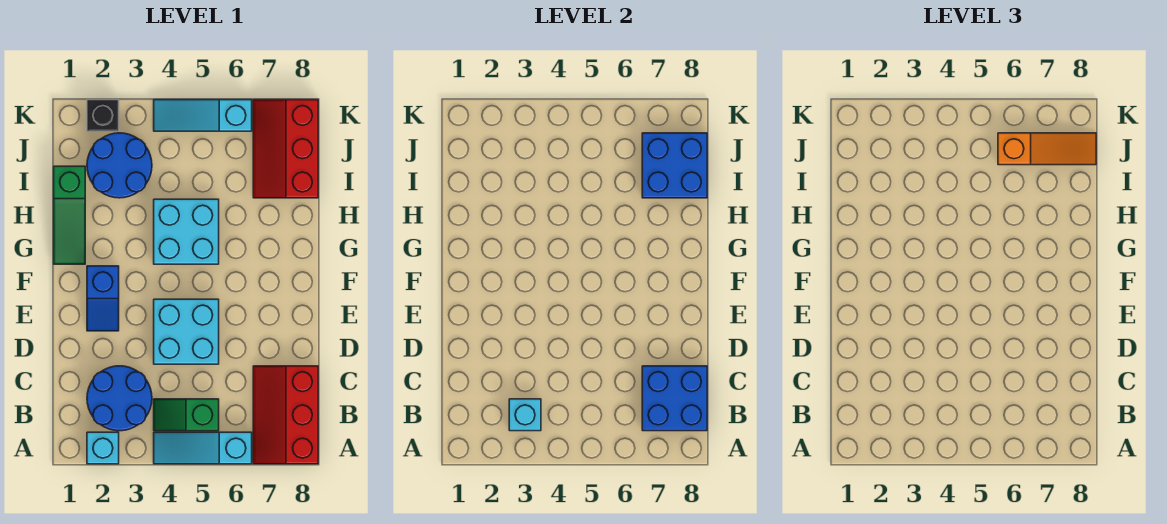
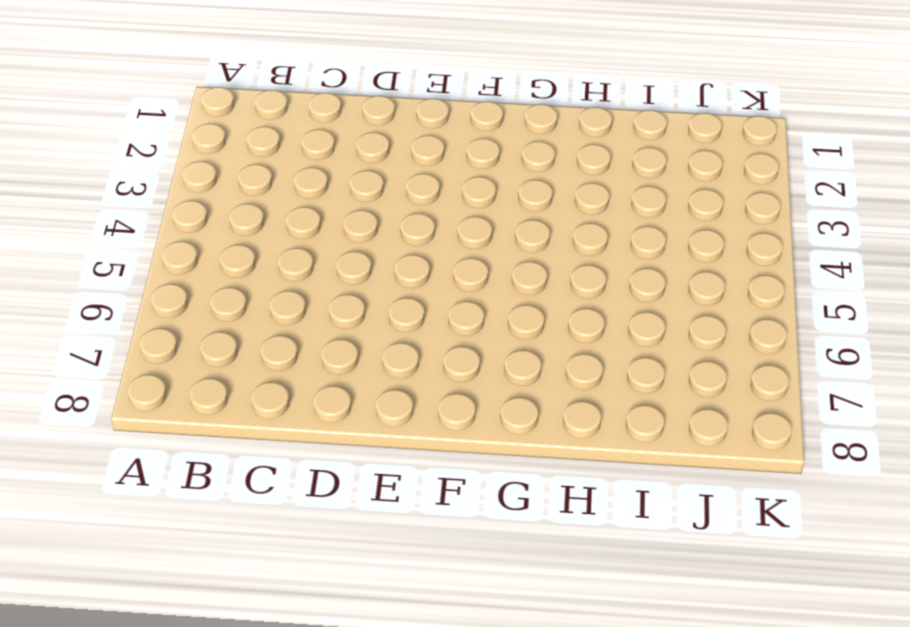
none -> cyan 1x1 brick [87,432,119,464]
none -> cyan 1x3 slope [154,432,252,464]
none -> red 2x3 slope [253,366,318,464]

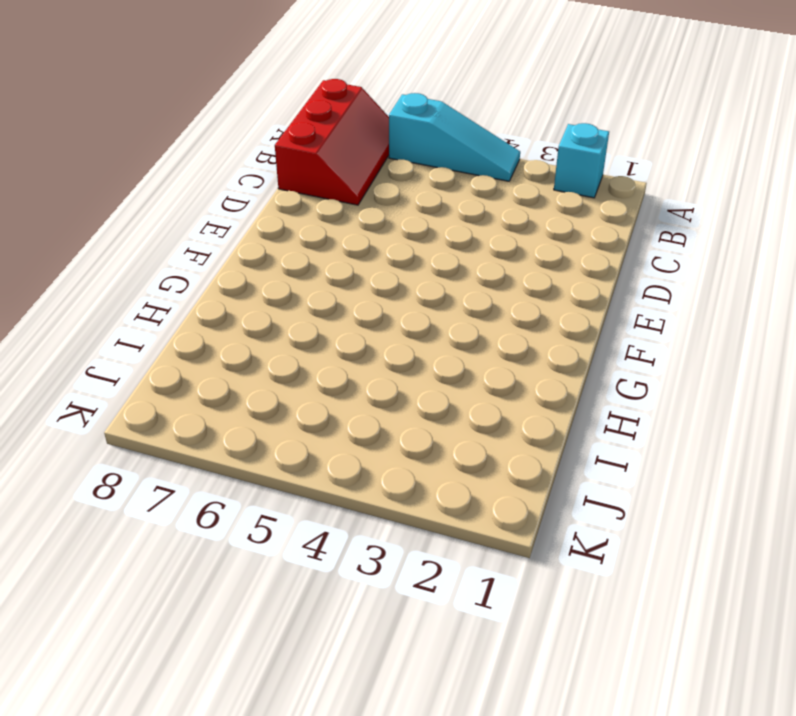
none -> blue 2x2 round brick [87,366,152,431]
none -> green 1x2 slope [154,399,219,431]
none -> cyan 2x2 brick [154,299,219,364]

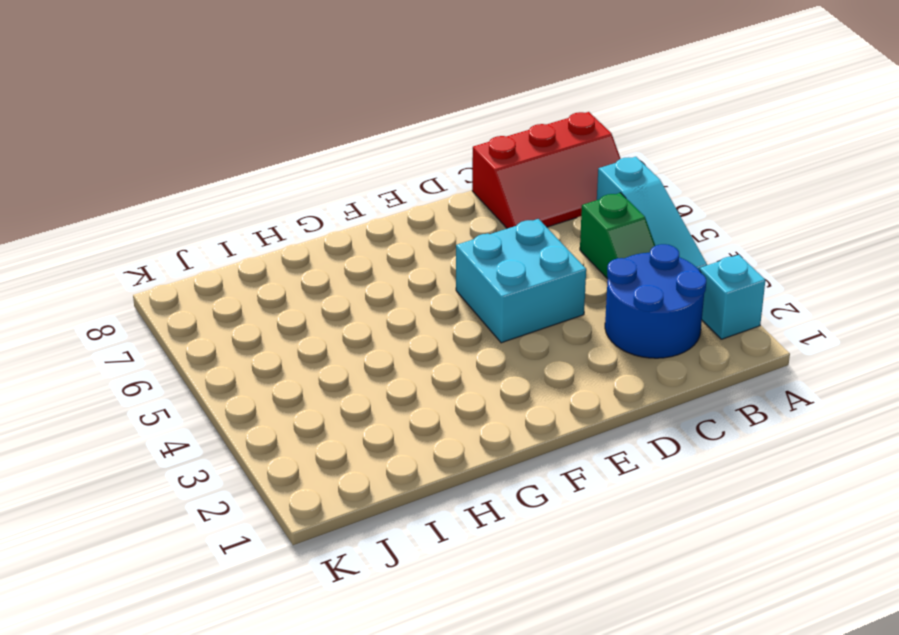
none -> blue 1x2 slope [87,266,119,331]
none -> green 1x3 slope [54,166,85,264]
none -> cyan 2x2 brick [154,199,219,264]

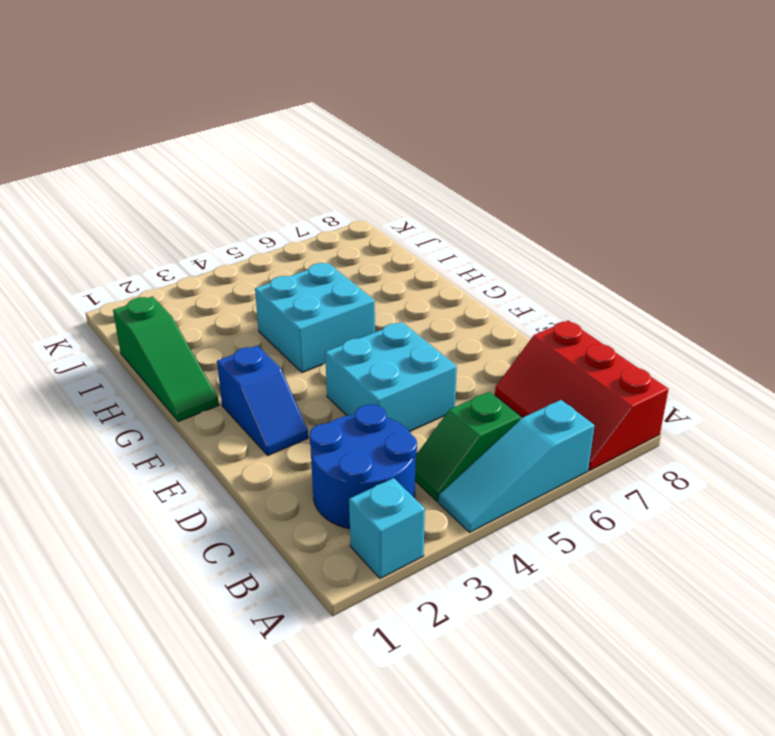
none -> blue 2x2 round brick [87,133,152,198]
none -> red 2x3 slope [253,100,318,198]
none -> black 1x1 brick [87,100,119,131]

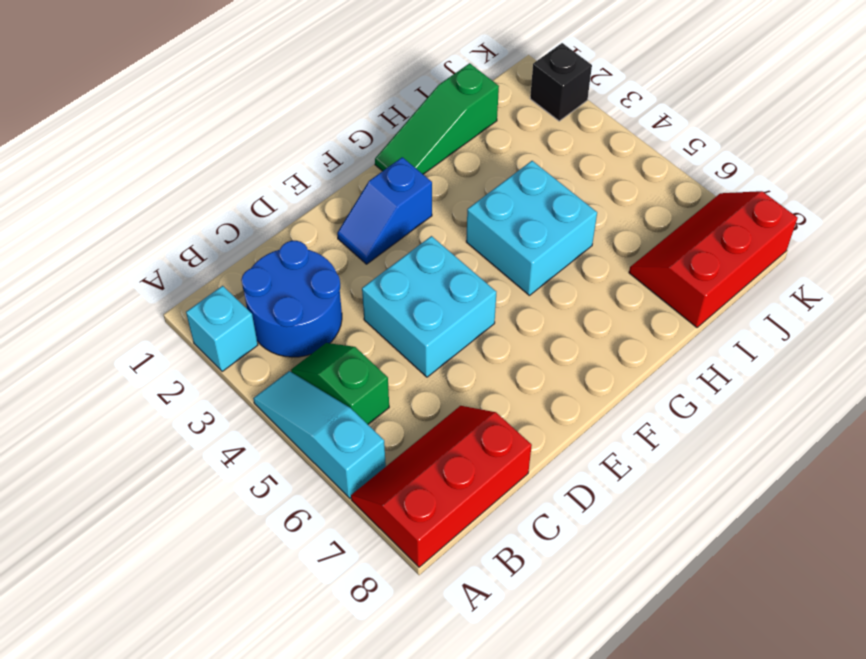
none -> blue 2x2 round brick [87,133,152,198]
none -> cyan 1x3 slope [154,100,252,131]
none -> cyan 1x1 brick [509,399,541,431]

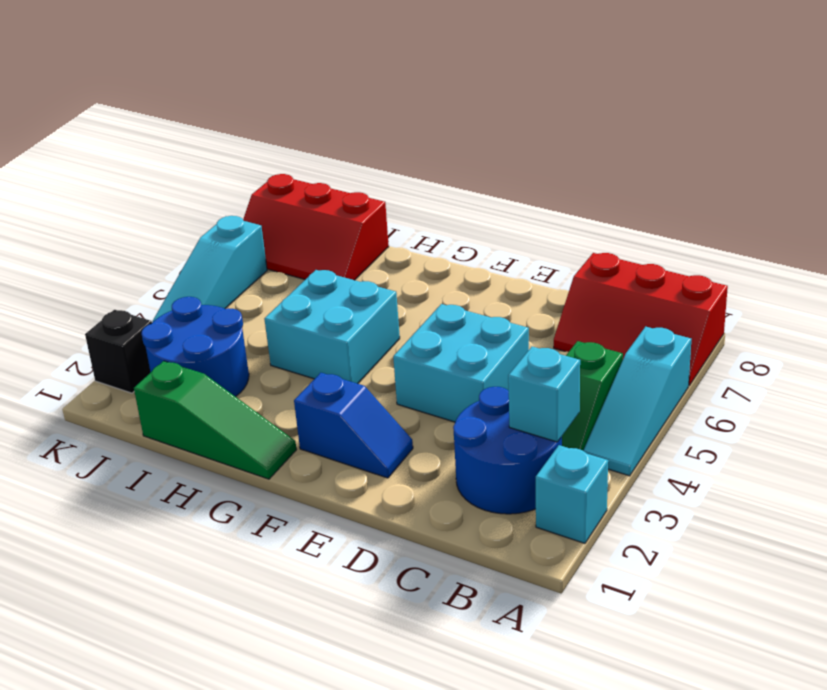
none -> blue 2x2 brick [642,366,707,431]
none -> blue 2x2 brick [642,133,707,198]
none -> orange 1x3 slope [998,133,1096,165]

